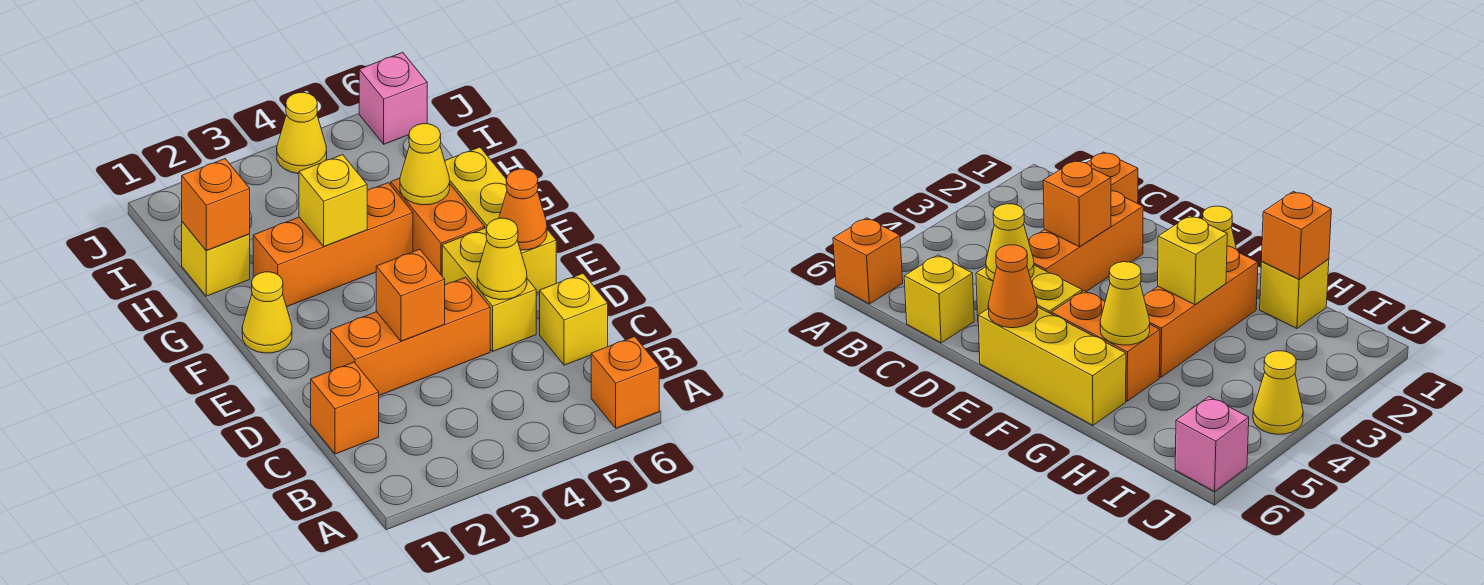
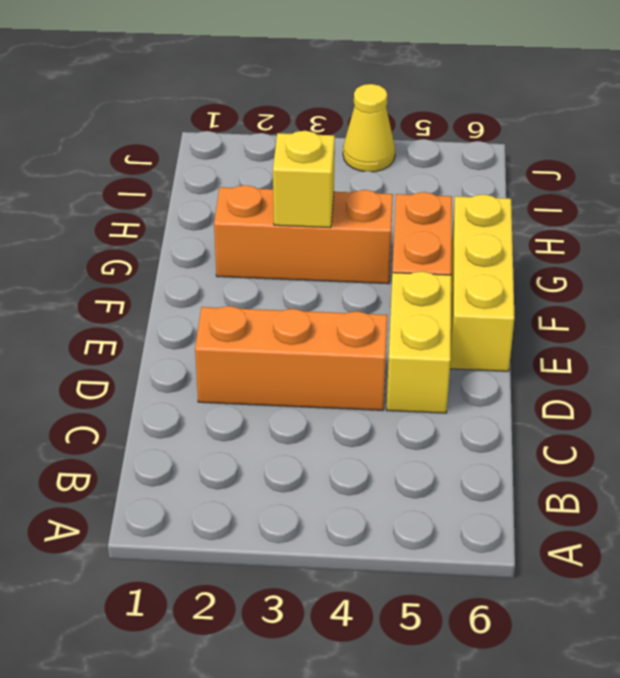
none -> orange 1x1 brick [591,336,659,428]
none -> orange 1x1 brick [311,362,379,454]
none -> yellow 1x1 brick [540,273,608,365]

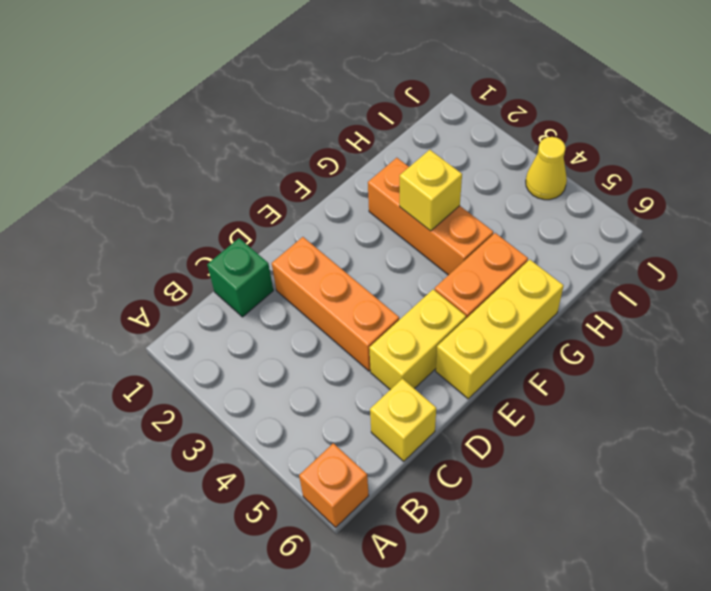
green 1x1 brick [207,238,273,317] -> orange 1x1 brick [311,362,379,454]
none -> yellow 1x1 cone [242,272,292,353]
none -> yellow 1x1 brick [182,222,250,296]
none -> pink 1x1 brick [359,52,427,144]

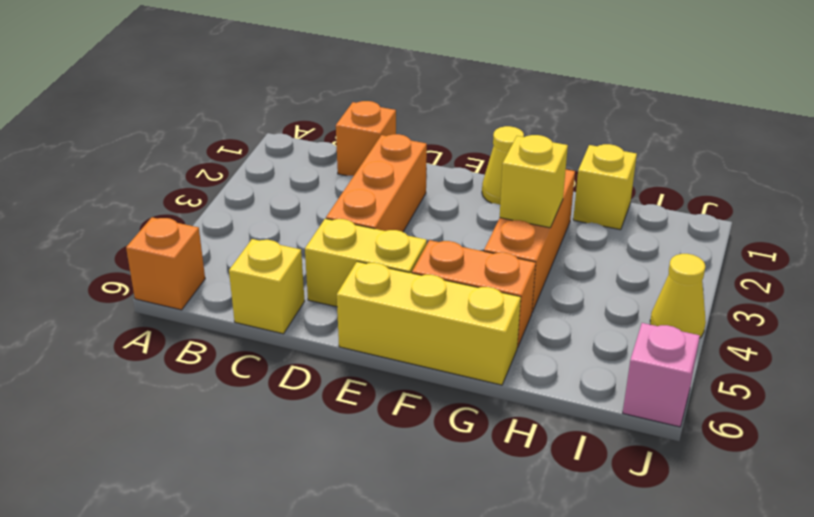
none -> orange 1x1 brick [376,249,445,341]
none -> yellow 1x1 cone [477,218,527,300]
none -> orange 1x1 cone [499,169,547,250]

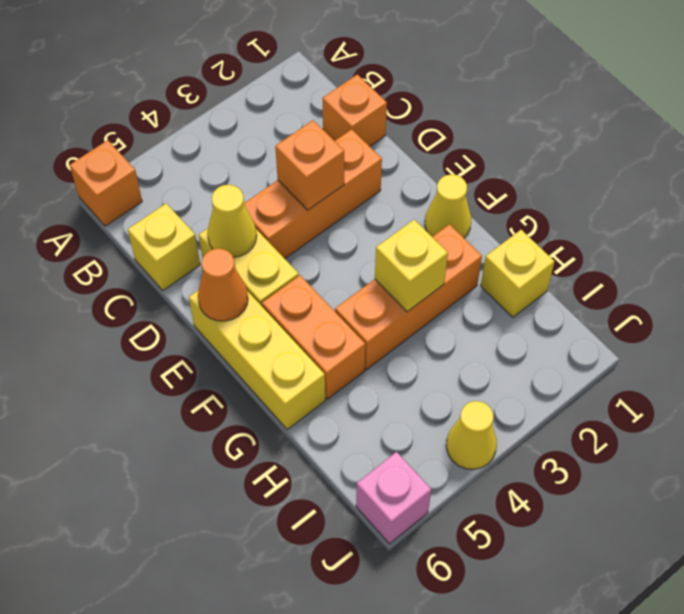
none -> yellow 1x1 cone [400,124,450,205]
none -> orange 1x1 brick [182,159,250,250]

